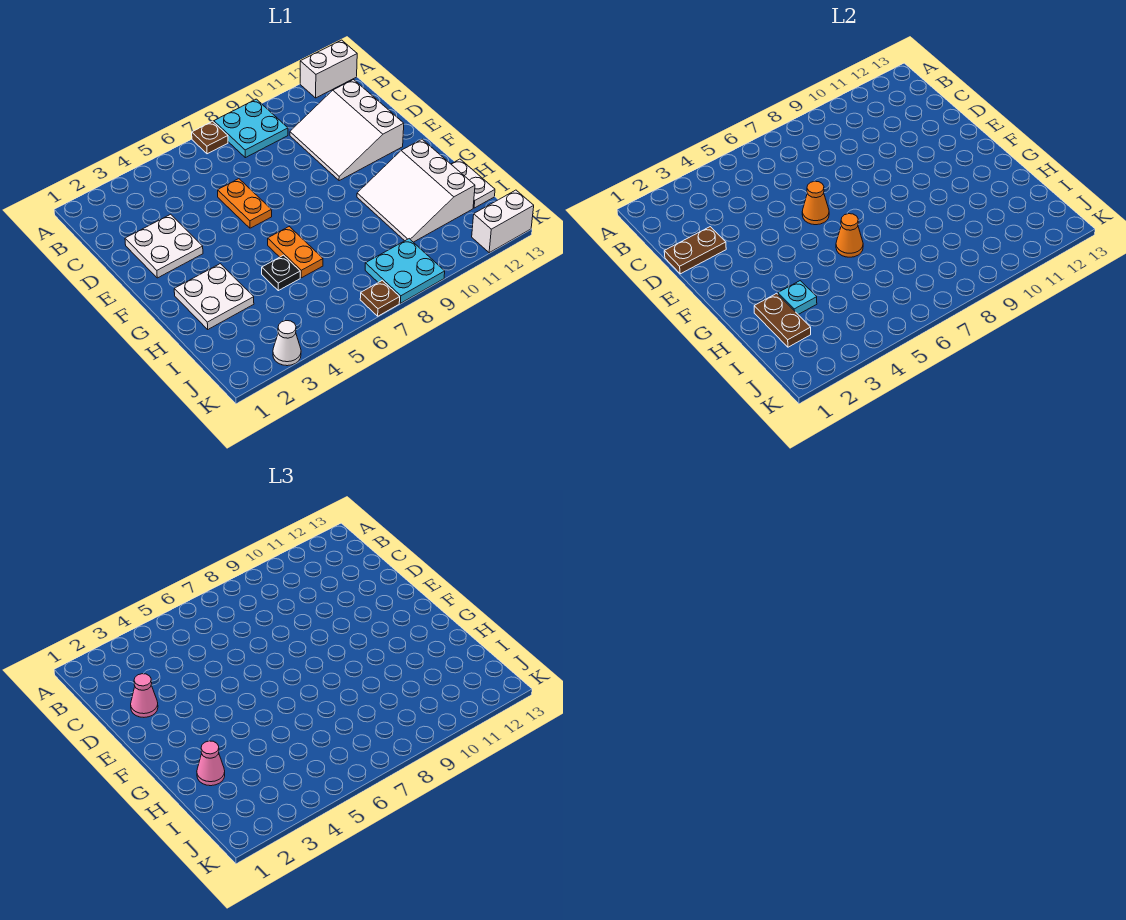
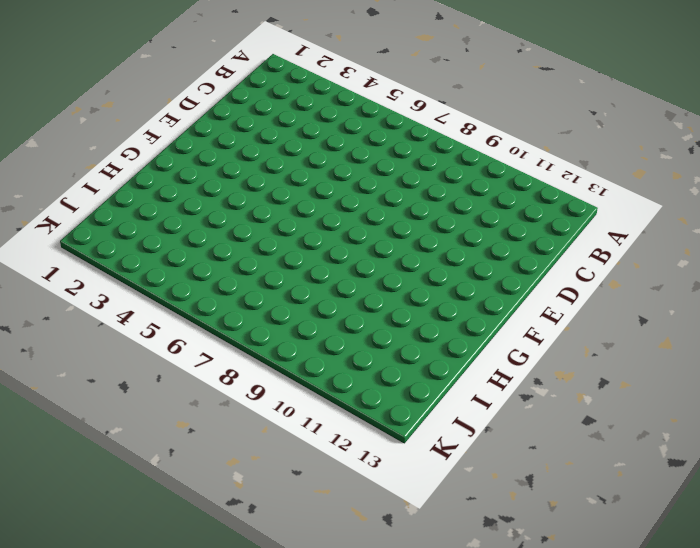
none -> brown 1x1 plate [192,121,228,154]
none -> cyan 2x2 plate [214,99,288,158]
none -> white 1x2 brick [300,40,357,98]

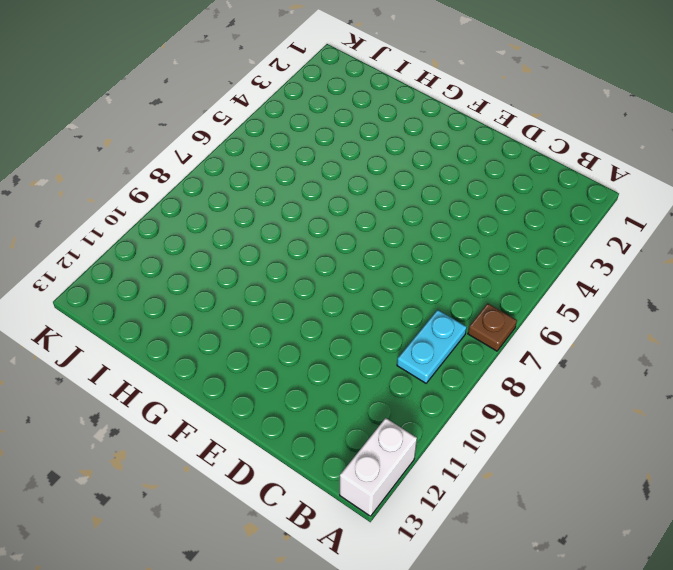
cyan 1x2 plate [397,310,467,383] -> cyan 2x2 plate [214,99,288,158]
none -> white 3x3 slope [290,80,404,181]
none -> white 2x2 plate [125,214,203,278]
none -> orange 1x2 plate [218,179,272,228]

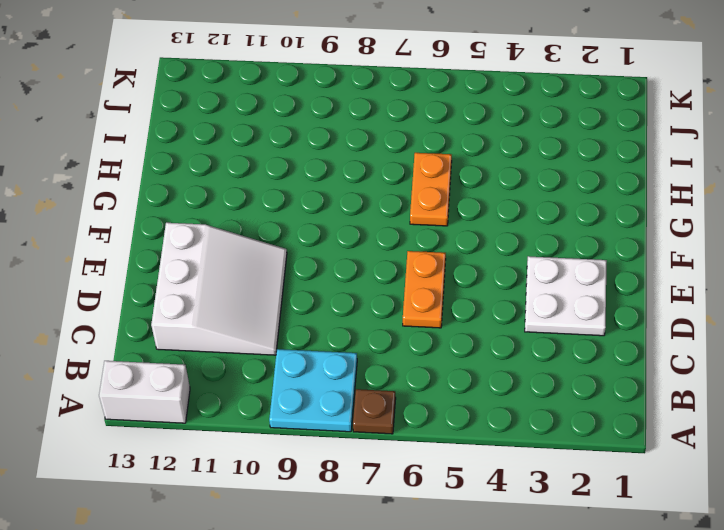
none -> white 2x2 plate [174,264,254,329]
none -> white 3x3 slope [357,139,475,242]
none -> black 1x1 plate [262,255,300,291]

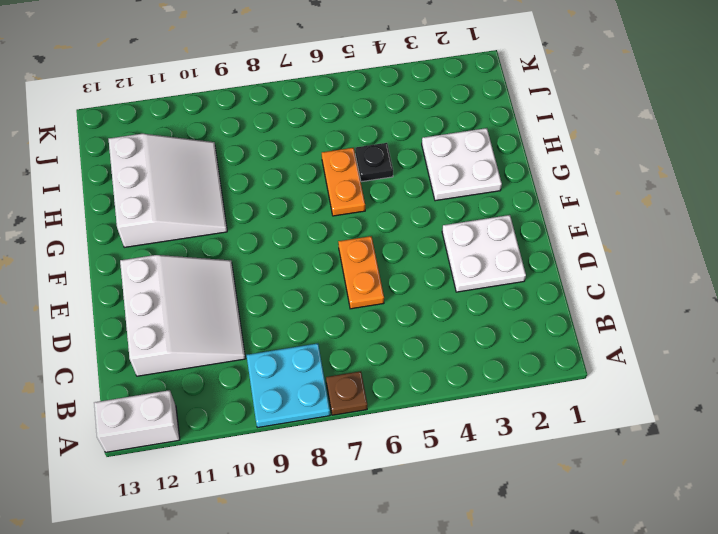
none -> white 1x2 plate [451,159,495,208]
none -> cyan 2x2 plate [365,239,445,303]
none -> white 1x1 cone [273,321,301,366]

